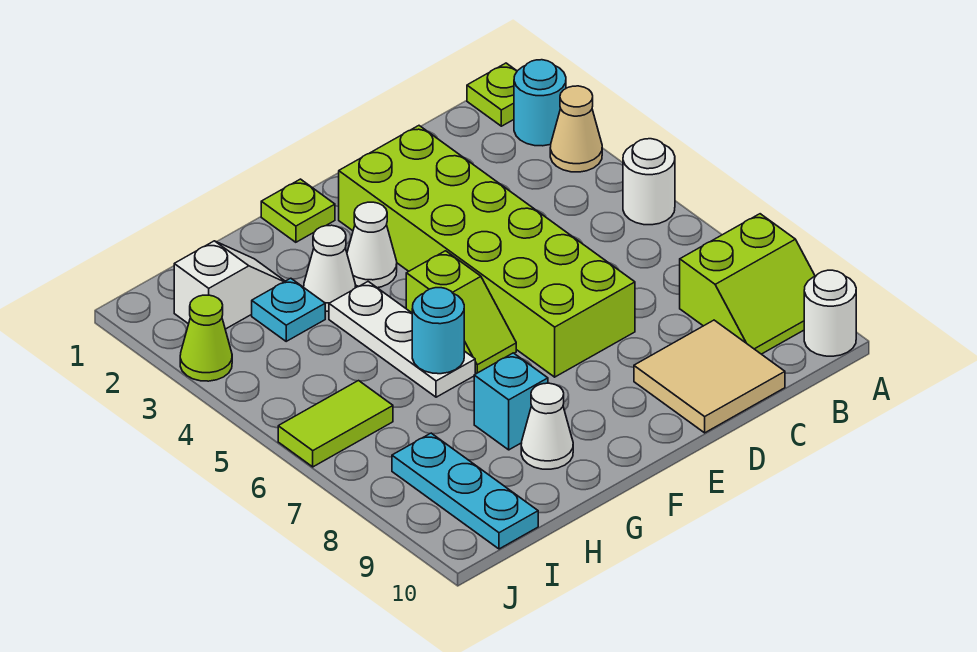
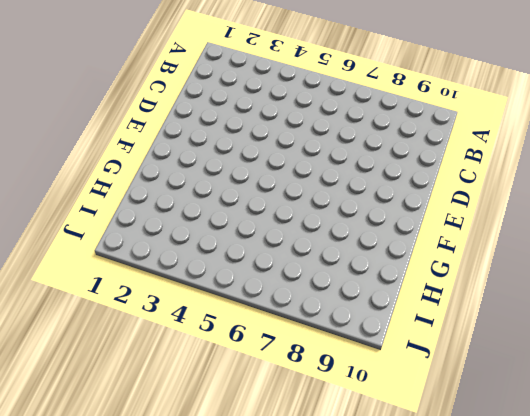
none -> lime 1x1 plate [467,63,517,126]
none -> cyan 1x1 round brick [514,60,566,146]
none -> tan 1x1 cone [550,86,602,172]

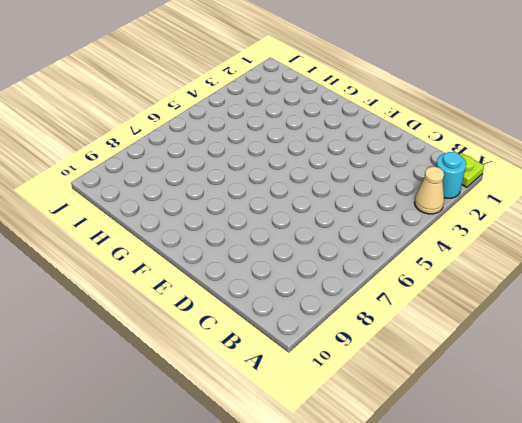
none -> white 1x1 round brick [623,139,675,225]
none -> lime 2x2 slope [680,214,815,354]
none -> white 1x1 round brick [804,270,856,356]

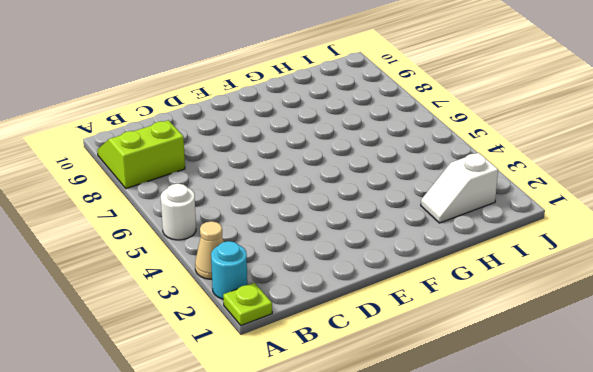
none -> white 1x1 round brick [804,270,856,356]
none -> tan 2x2 tile [634,320,785,433]
none -> lime 2x6 brick [339,126,635,377]

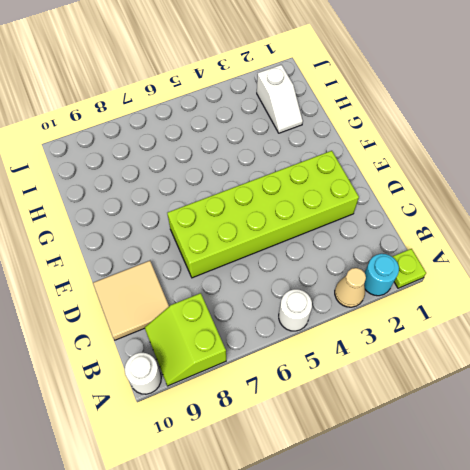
none -> lime 1x1 plate [261,179,335,242]
none -> white 1x1 cone [347,202,397,288]
none -> lime 1x2 slope [406,251,516,374]

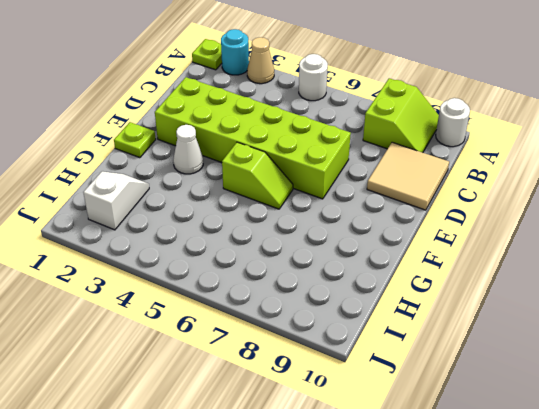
none -> white 1x1 cone [304,225,356,311]
none -> white 1x3 plate [329,282,475,397]
none -> cyan 1x1 brick [474,353,548,450]

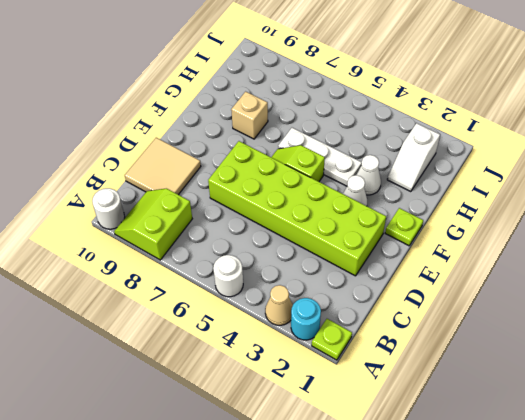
tan 1x1 brick [231,92,268,139] -> cyan 1x1 brick [474,353,548,450]
none -> white 1x1 cone [521,383,573,469]
none -> cyan 1x1 plate [252,278,325,341]
none -> lime 1x2 tile [278,381,393,467]

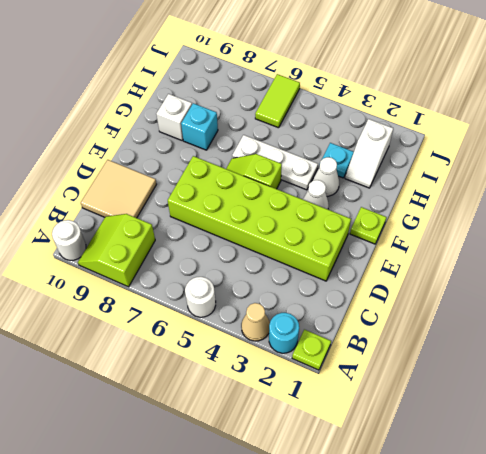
white 1x1 brick [156,94,192,140] -> white 1x1 cone [521,383,573,469]
none -> cyan 1x3 plate [392,433,538,549]
none -> lime 1x1 cone [180,295,232,381]
none -> cyan 1x1 round brick [412,288,464,374]

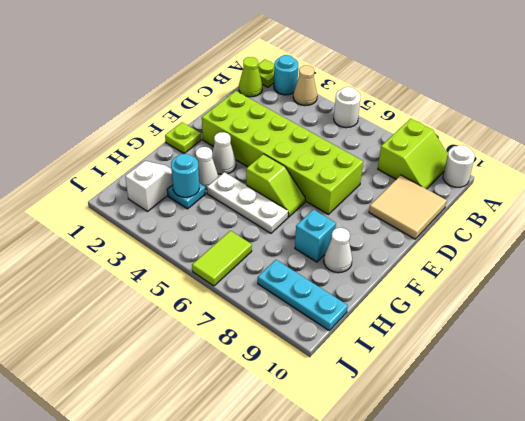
lime 1x1 cone [239,57,262,97] -> lime 1x1 cone moved to [180,295,232,381]
cyan 1x1 round brick [171,154,199,197] -> cyan 1x1 round brick moved to [412,288,464,374]

